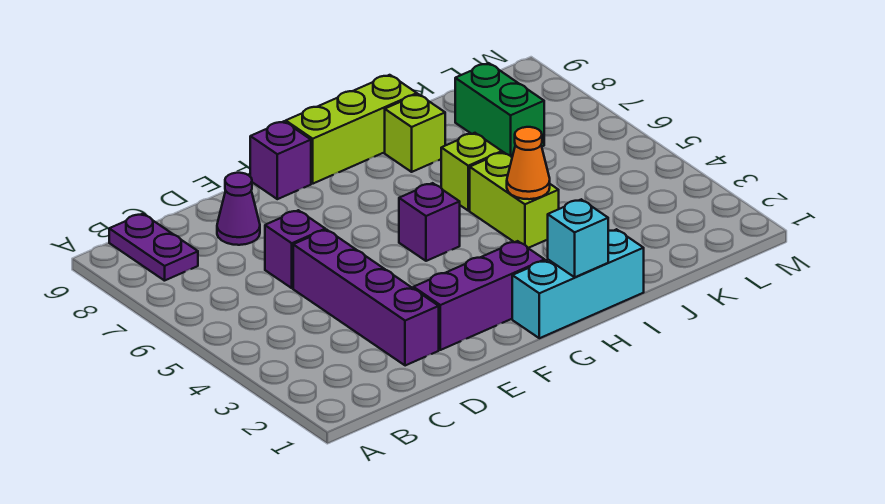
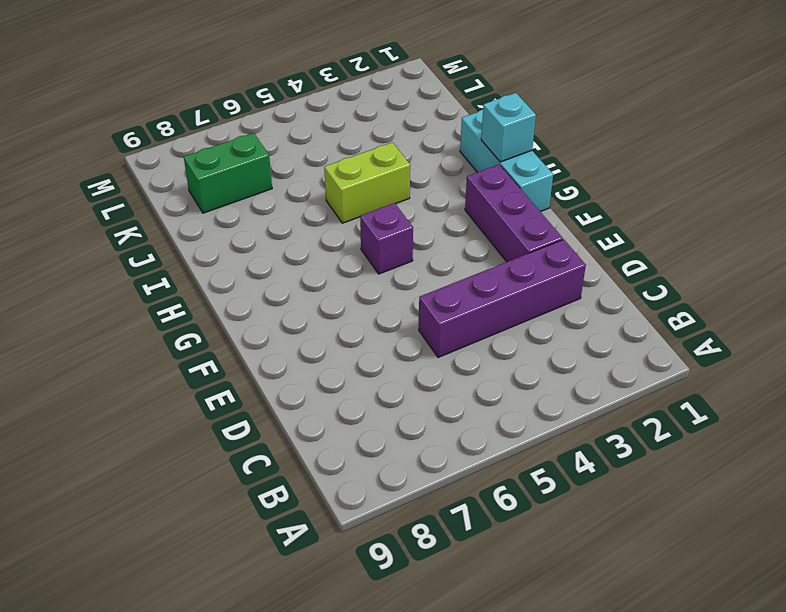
none -> purple 1x2 plate [109,214,198,281]
none -> purple 1x1 brick [265,210,325,288]
none -> purple 1x1 cone [217,173,260,245]

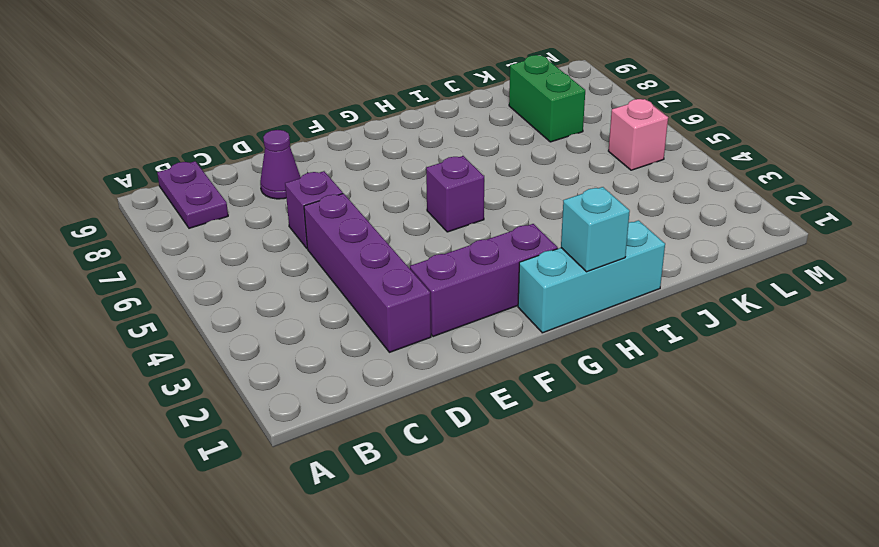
pink 1x1 brick [609,99,668,170] -> none
none -> purple 1x1 brick [250,121,311,199]
none -> lime 1x3 brick [286,75,417,184]
none -> lime 1x2 brick [470,152,559,248]

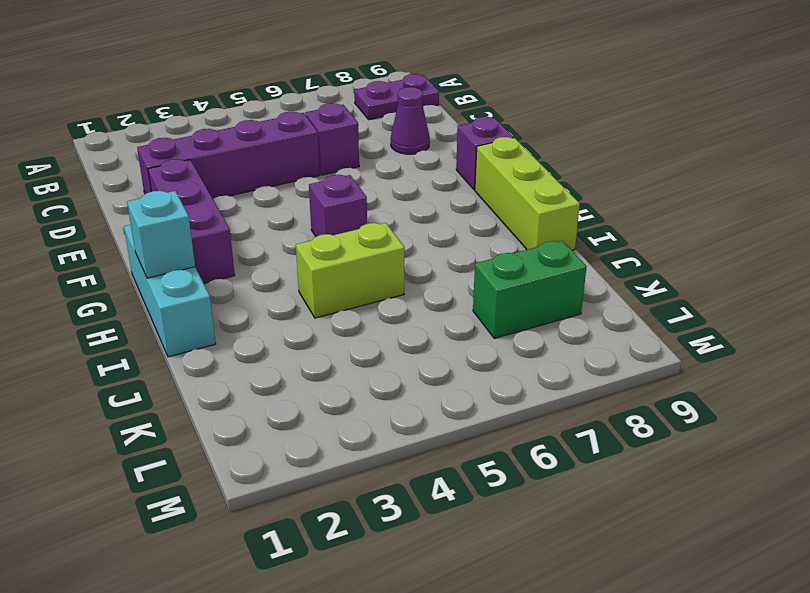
none -> lime 1x1 brick [441,133,502,211]
none -> lime 1x1 brick [385,94,445,172]
none -> orange 1x1 cone [507,127,550,199]

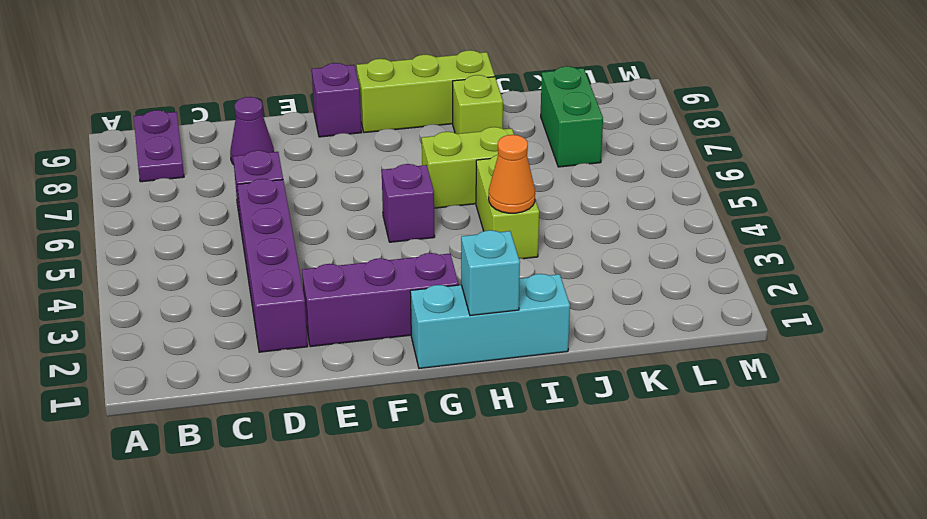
lime 1x2 brick [422,127,514,208] -> lime 1x1 brick [441,133,502,211]

